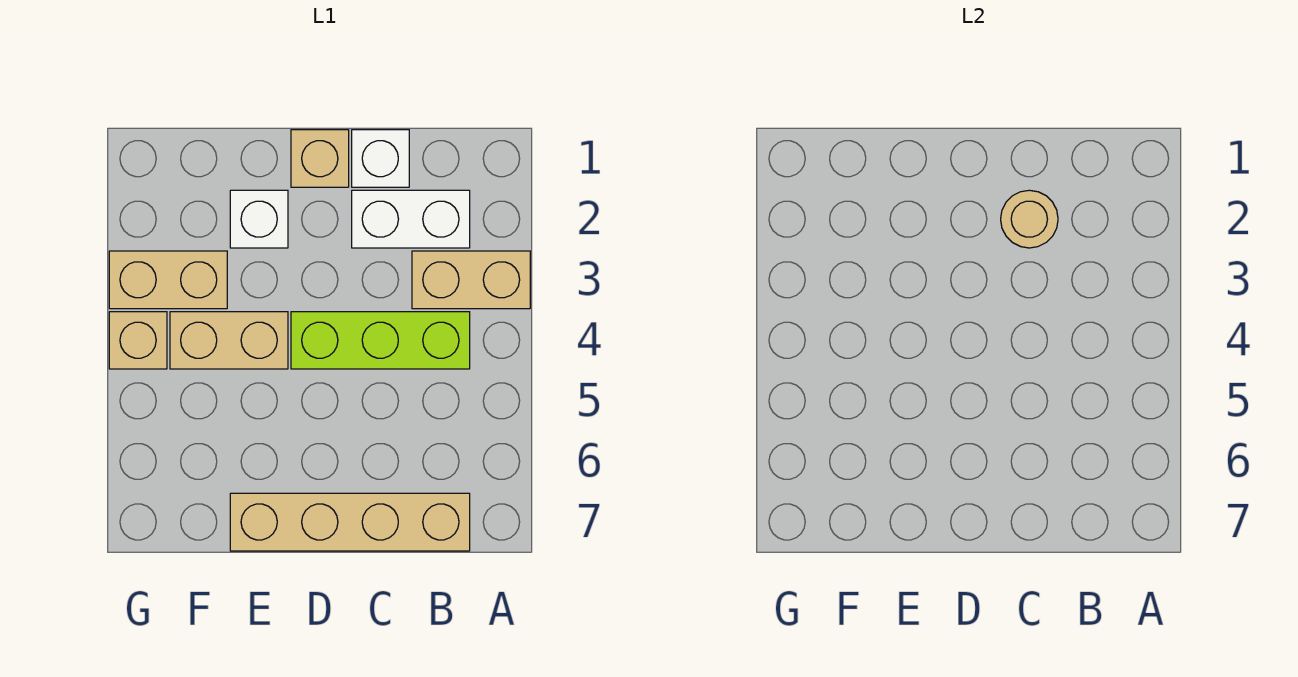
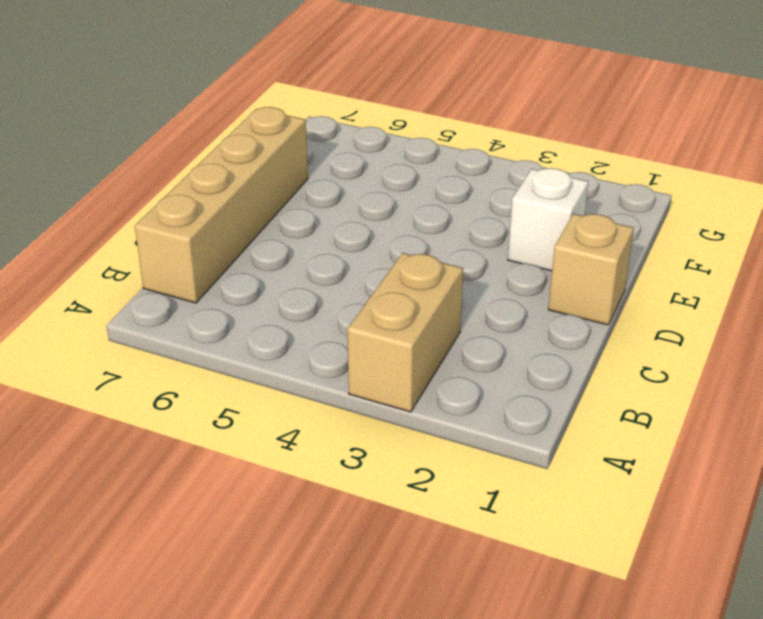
none -> white 1x2 brick [352,190,470,248]
none -> lime 1x3 brick [291,312,470,369]

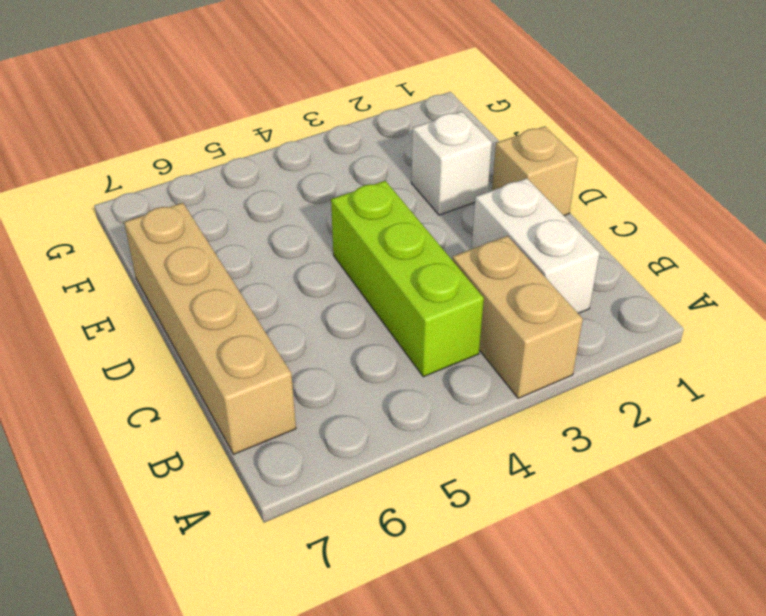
none -> white 1x1 brick [352,130,409,187]
none -> tan 1x2 brick [170,312,288,369]

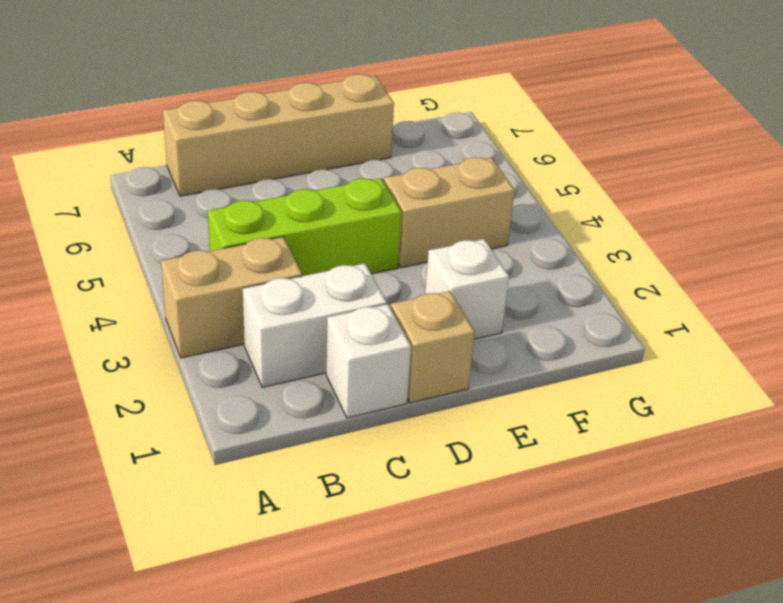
none -> tan 1x2 brick [109,251,227,309]
none -> tan 1x1 brick [109,312,167,369]

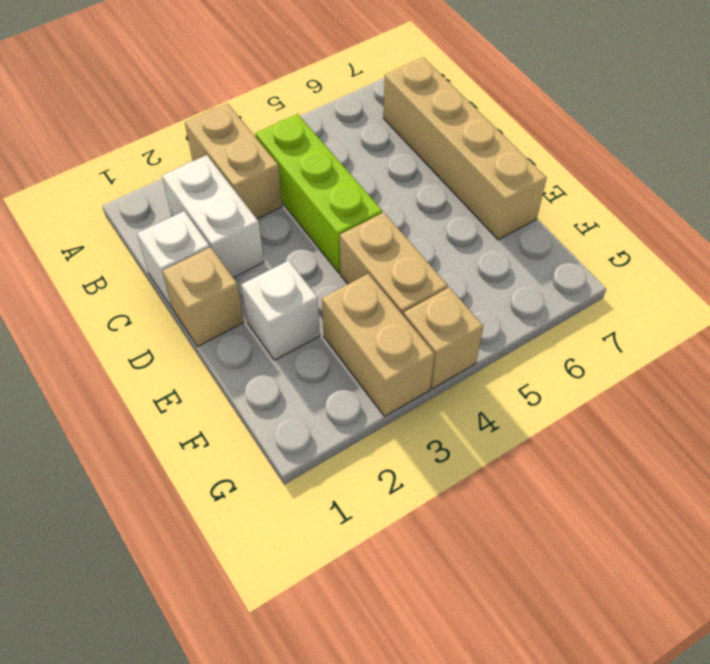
none -> tan 1x1 round brick [1001,190,1058,248]

